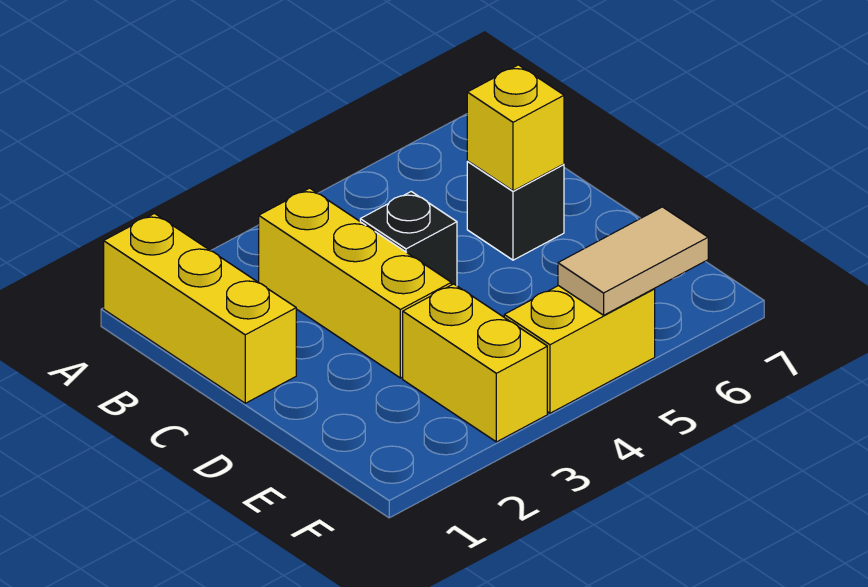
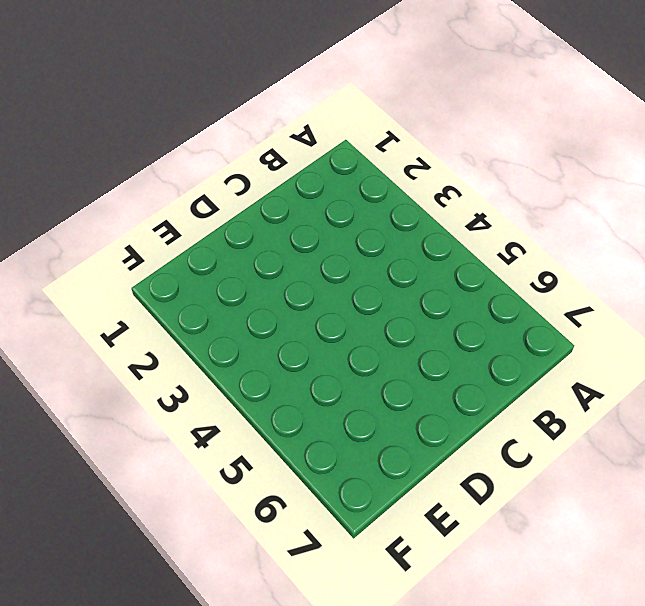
none -> yellow 1x3 brick [104,214,296,403]
none -> yellow 1x3 brick [259,188,451,378]

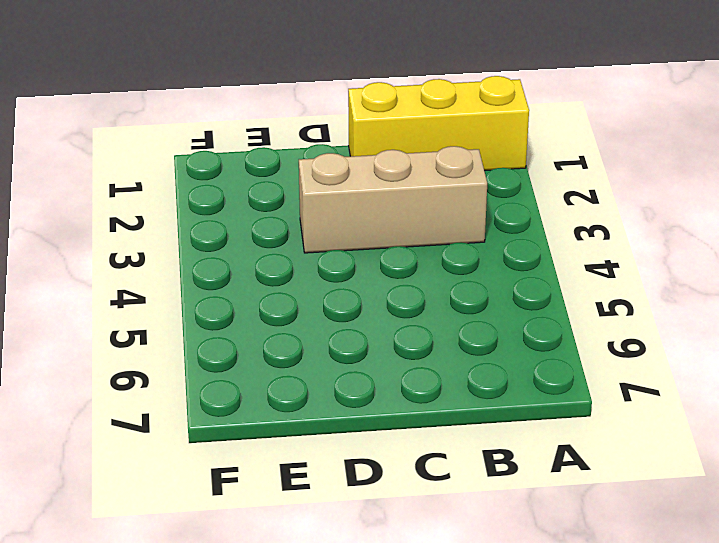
tan 1x3 brick [299,146,487,253] -> yellow 1x3 brick [259,188,451,378]
none -> black 1x1 brick [360,192,457,286]
none -> black 1x1 brick [467,161,564,260]

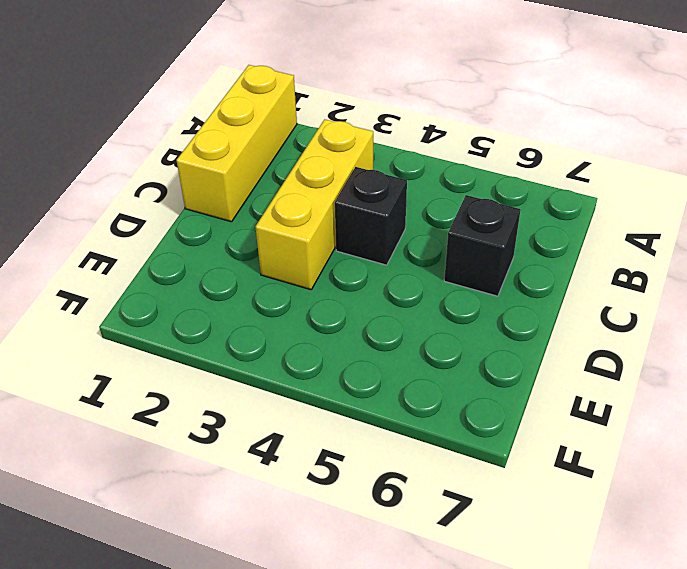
none -> yellow 1x2 brick [403,284,547,442]
none -> yellow 1x2 brick [504,286,655,413]

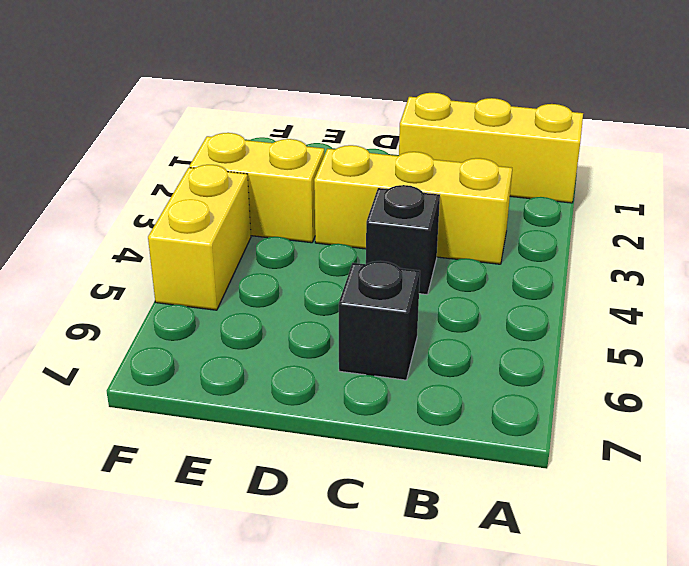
none -> yellow 1x1 brick [467,65,564,191]
none -> tan 1x2 tile [558,207,708,315]

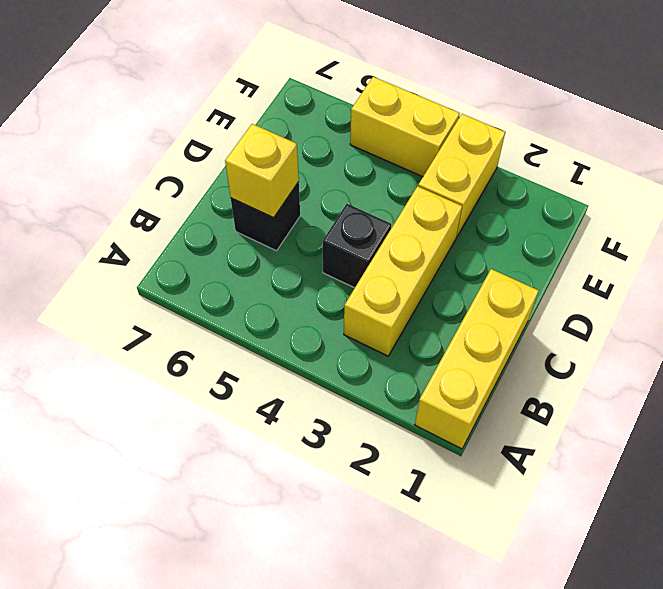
none -> tan 1x2 tile [558,207,708,315]

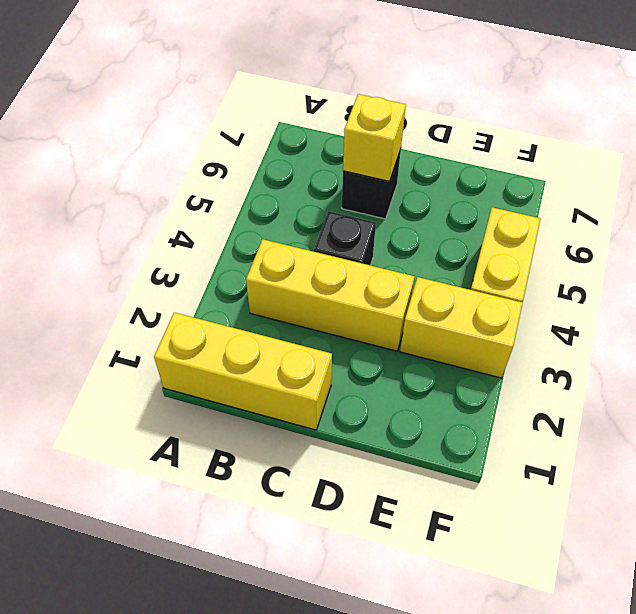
none -> tan 1x2 tile [558,207,708,315]

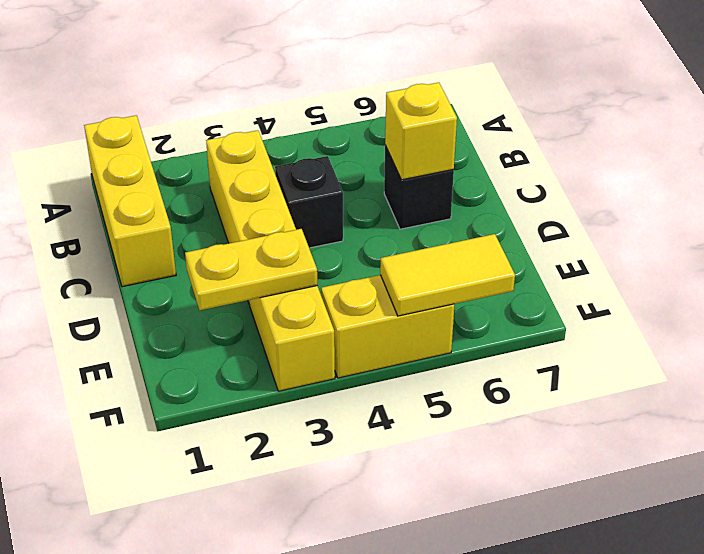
yellow 1x2 plate [185,229,317,310] -> none
yellow 1x2 tile [380,234,515,316] -> tan 1x2 tile [558,207,708,315]

